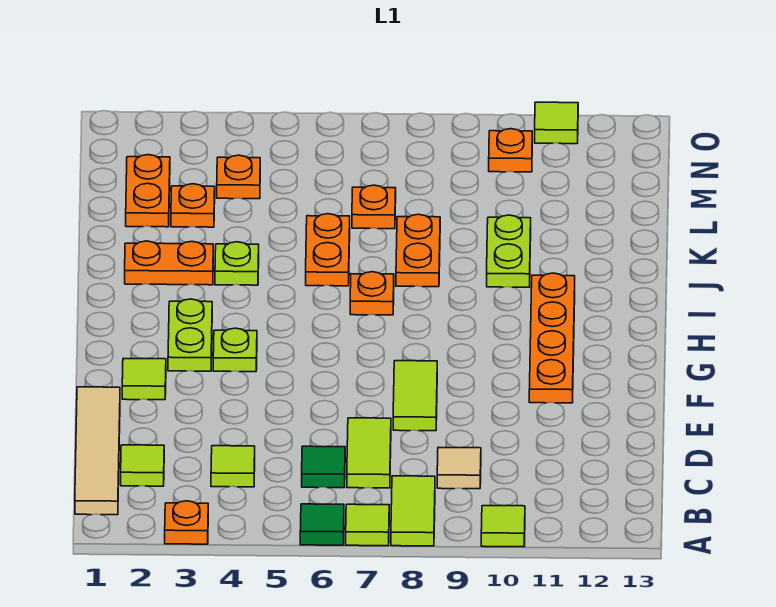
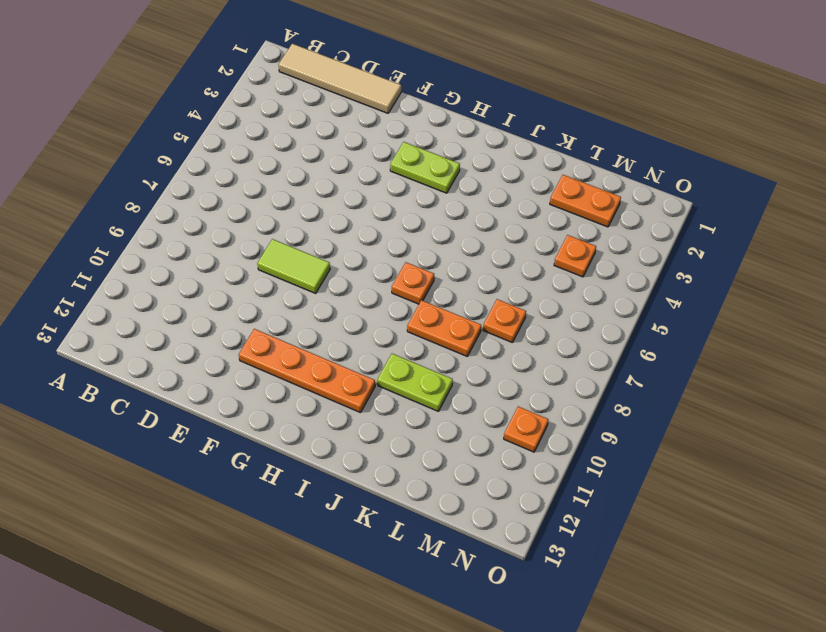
none -> orange 1x1 plate [165,501,208,544]
none -> green 1x1 tile [300,504,344,545]
none -> lime 1x1 tile [346,504,389,546]

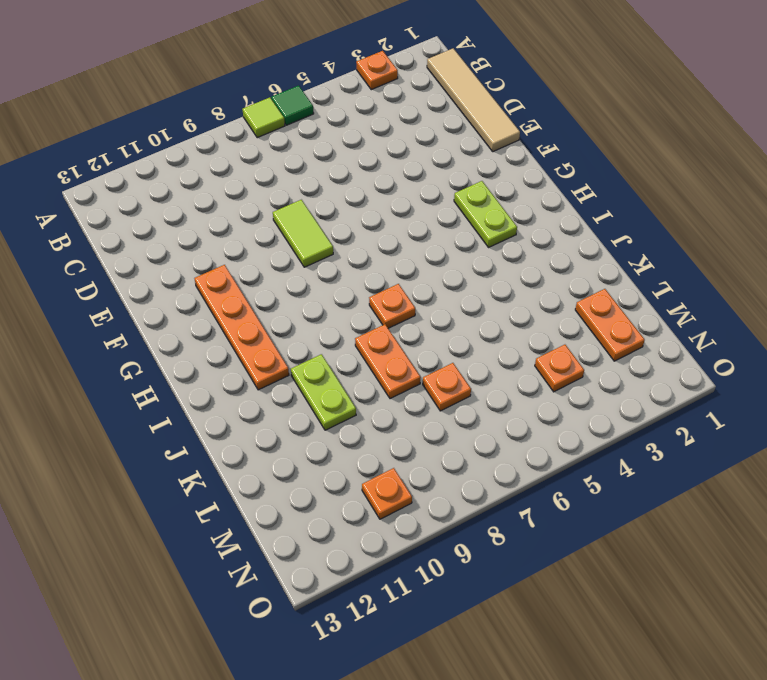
none -> lime 1x2 tile [391,476,435,546]
none -> lime 1x1 tile [481,506,525,547]
none -> lime 1x1 tile [121,445,164,486]

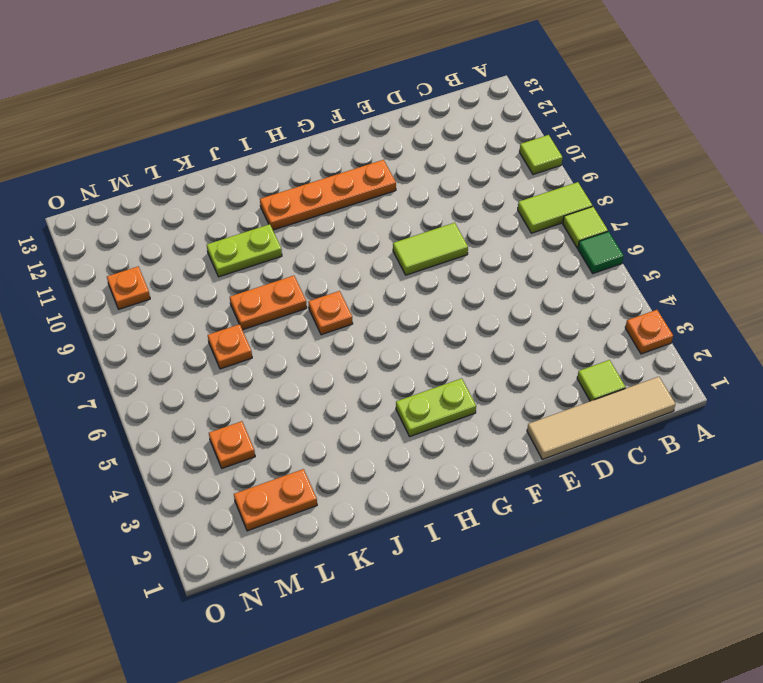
none -> lime 1x1 tile [211,446,255,487]
none -> green 1x1 tile [302,446,345,488]
none -> lime 1x2 tile [347,418,391,488]

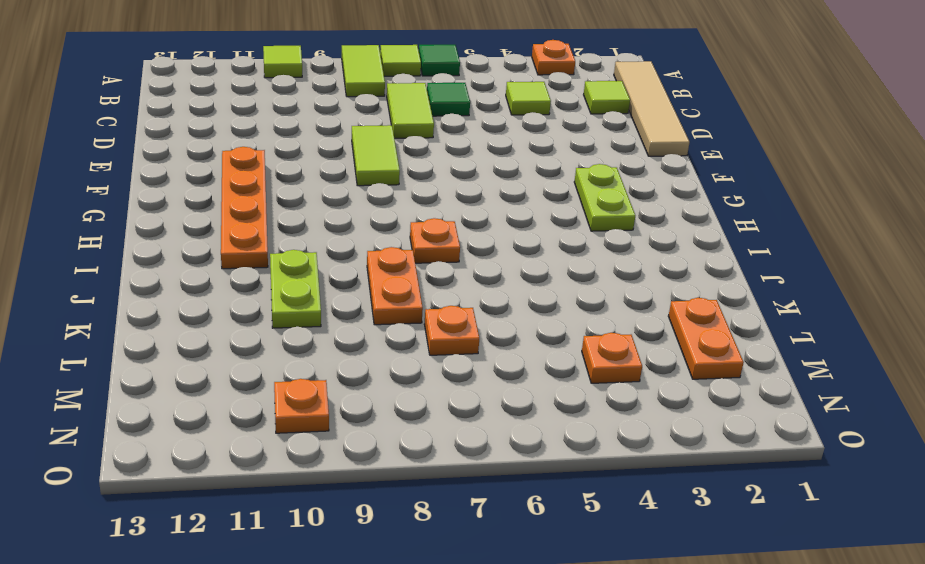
none -> tan 1x1 tile [437,447,481,489]
none -> lime 1x1 tile [122,358,166,400]
none -> lime 1x1 plate [213,328,257,372]

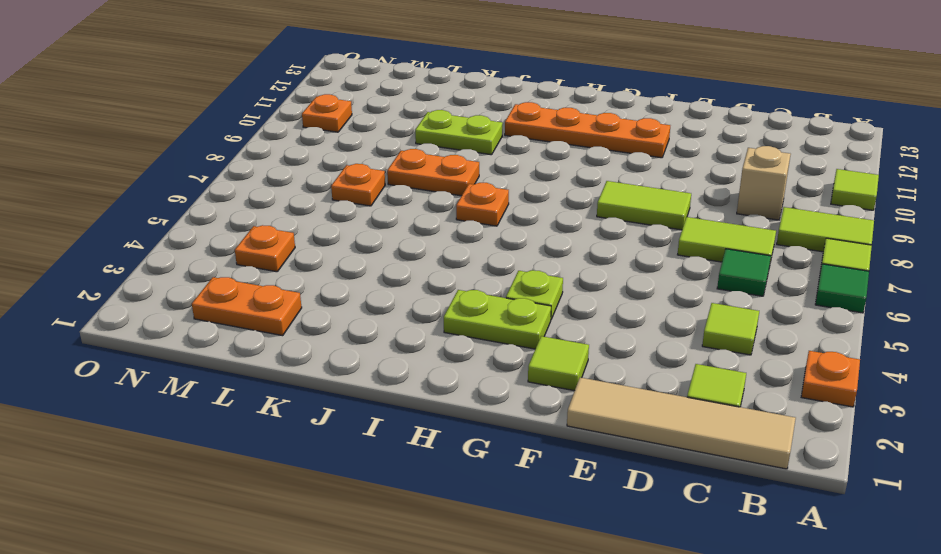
tan 1x1 brick [737,146,791,220] -> tan 1x1 tile [437,447,481,489]
none -> orange 1x2 plate [125,241,213,285]
none -> lime 1x1 plate [215,242,259,285]
none -> orange 1x2 plate [306,214,350,286]

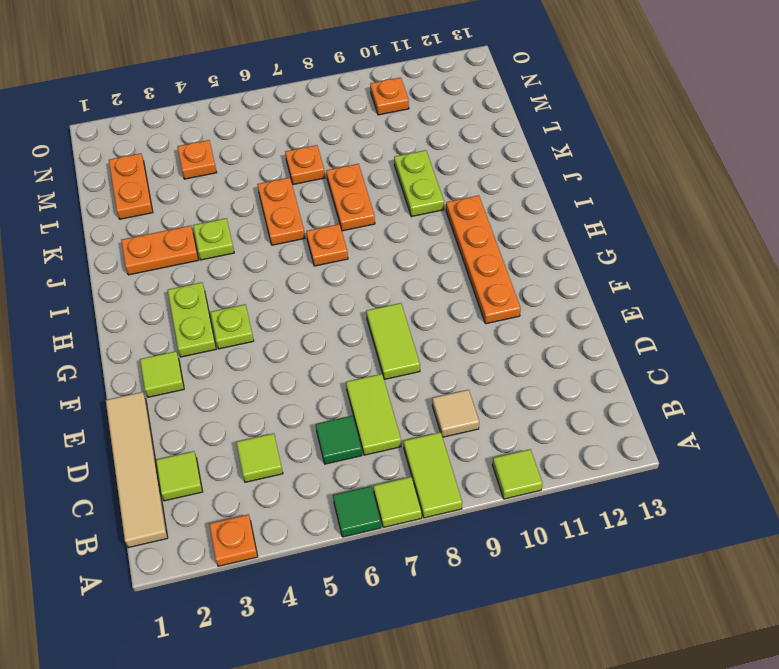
none -> orange 1x1 plate [171,184,215,227]
none -> lime 1x1 tile [535,102,578,144]

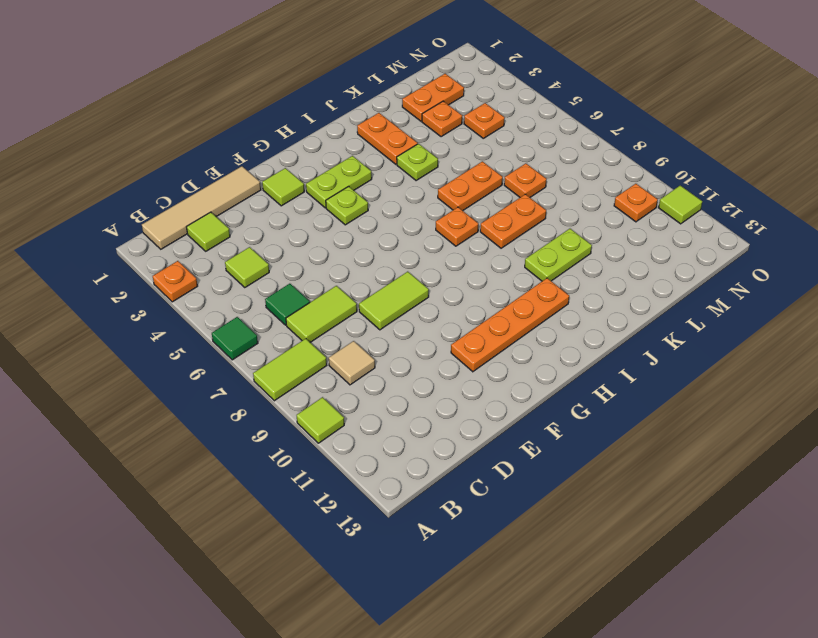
none -> lime 1x1 tile [346,504,389,546]

